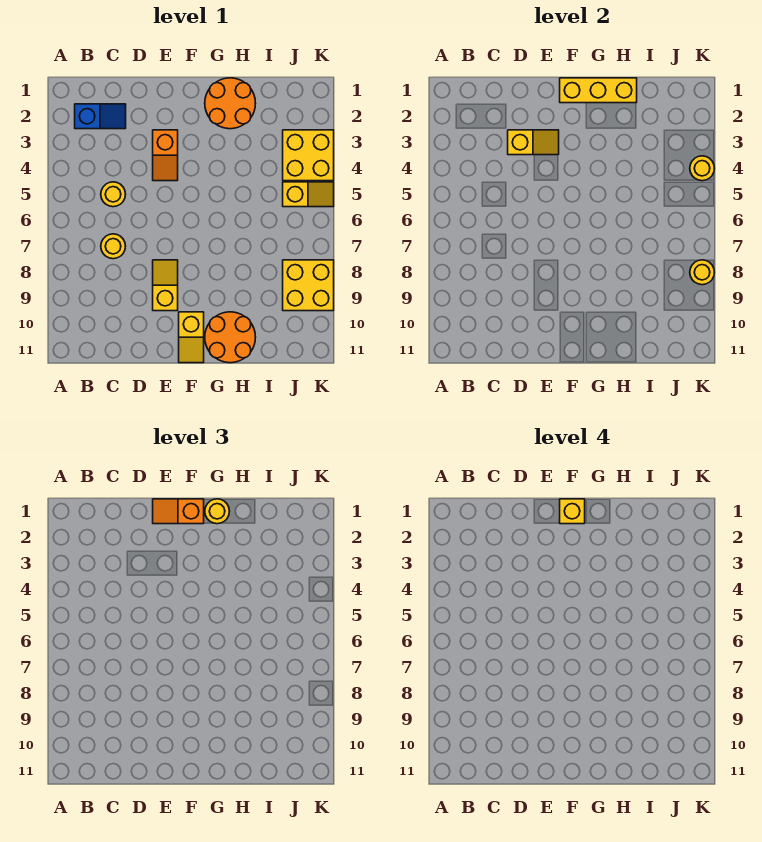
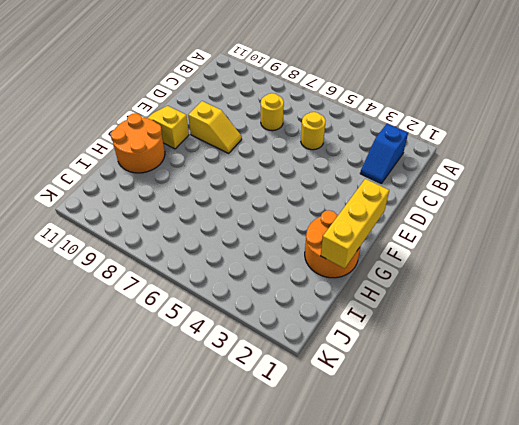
none -> orange 1x2 slope [153,130,178,181]
none -> yellow 2x2 brick [283,130,334,181]
none -> yellow 1x2 slope [283,182,334,207]

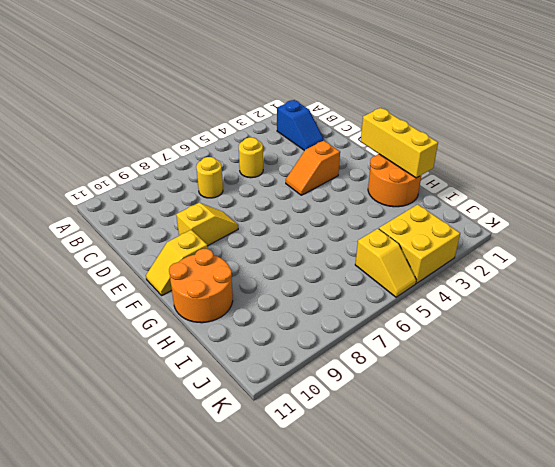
none -> yellow 2x2 brick [283,260,334,311]
none -> yellow 1x2 slope [508,130,559,155]
none -> yellow 1x1 round brick [690,156,715,181]

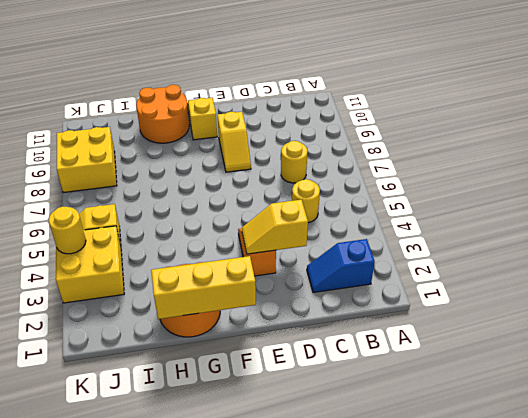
none -> yellow 1x1 round brick [690,260,715,285]
none -> orange 1x2 slope [153,499,204,524]
none -> yellow 1x1 round brick [205,499,230,524]

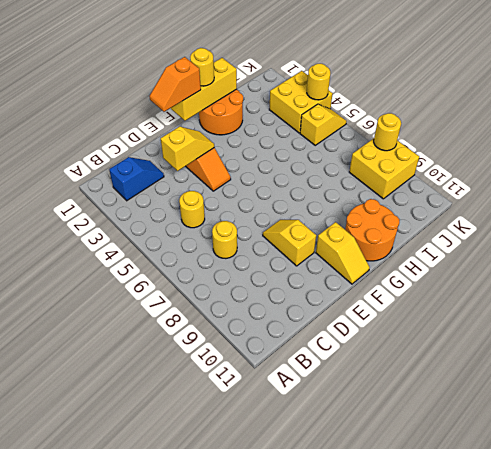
none -> yellow 1x1 brick [560,499,585,524]

